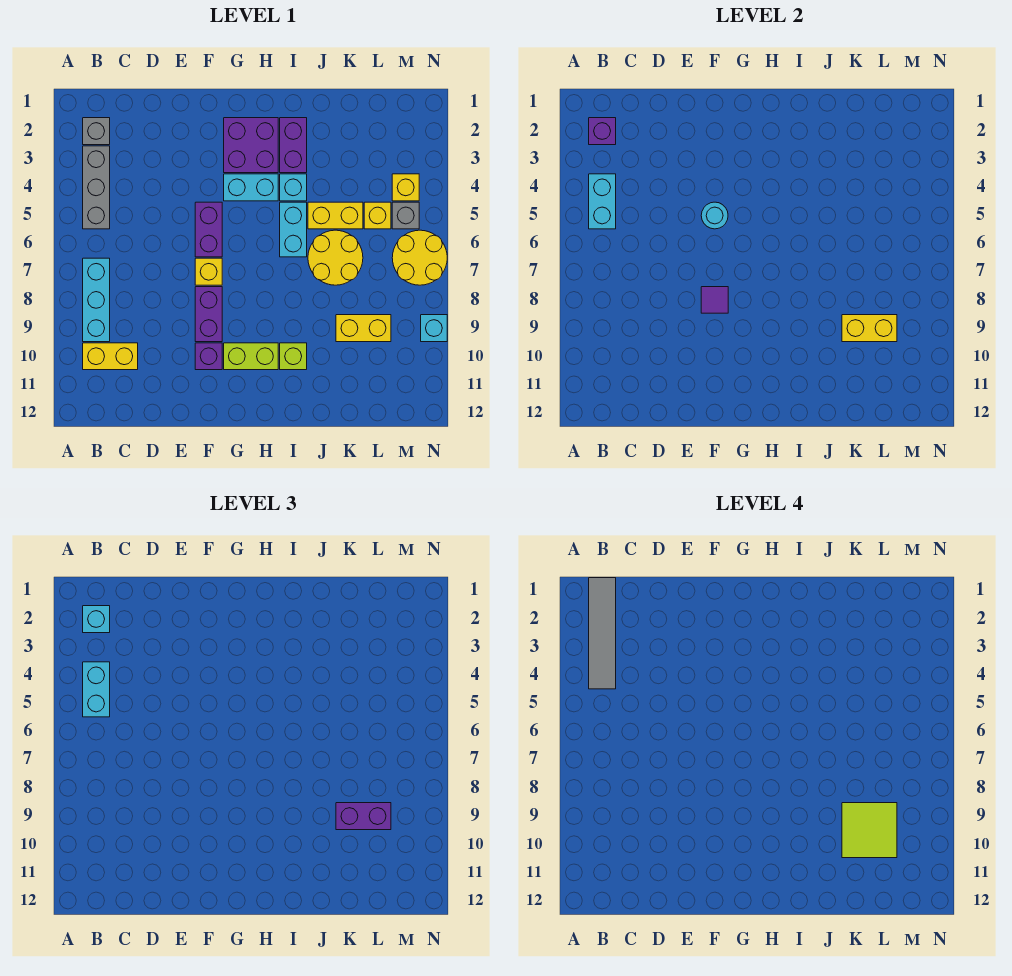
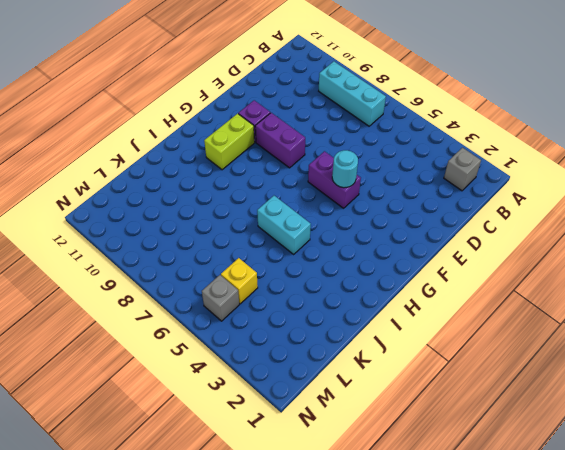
none -> grey 1x3 brick [83,146,110,229]
none -> yellow 1x2 brick [83,343,138,370]
none -> yellow 1x1 brick [195,258,222,285]
none -> purple 2x2 brick [224,118,278,173]

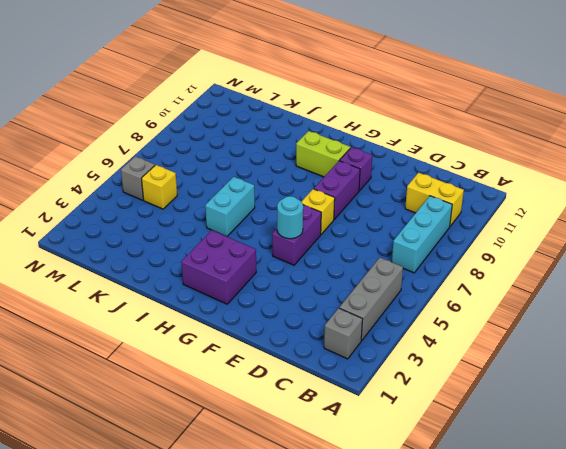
none -> cyan 1x2 brick [224,174,278,201]
none -> purple 1x2 brick [280,118,307,173]
none -> cyan 1x1 brick [280,174,307,201]
none -> lime 1x1 brick [280,343,307,370]

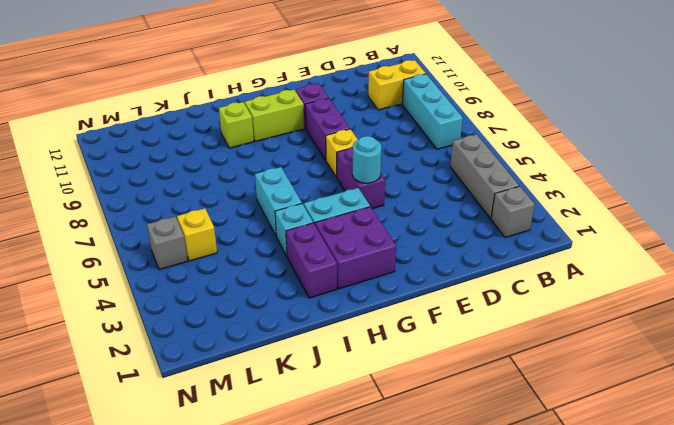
none -> yellow 1x2 brick [308,202,363,229]
none -> yellow 2x2 round brick [308,230,363,285]
none -> yellow 1x2 brick [336,315,391,342]
none -> yellow 1x1 brick [392,174,419,201]

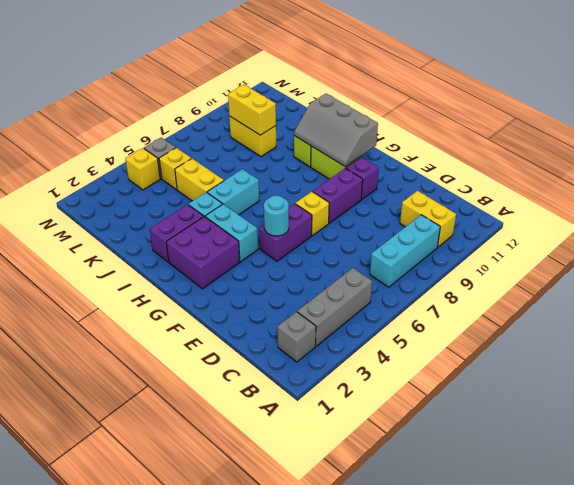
grey 2x3 slope [294,94,378,167] -> none
none -> yellow 2x2 round brick [308,230,363,285]
none -> yellow 2x2 round brick [392,230,447,285]
none -> cyan 1x1 brick [421,315,447,342]
none -> purple 1x1 brick [589,118,616,145]

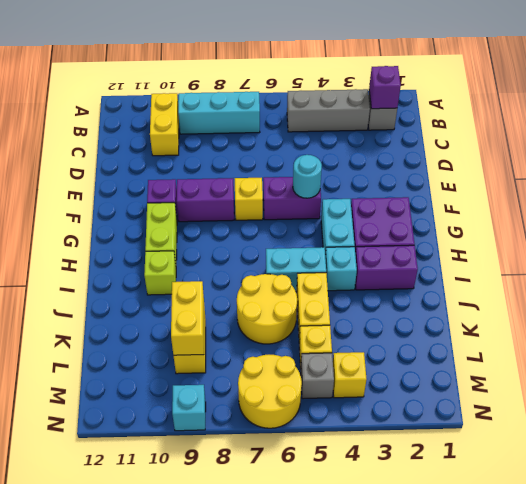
none -> cyan 1x2 brick [589,174,616,229]
none -> purple 1x1 tile [701,287,728,313]
none -> cyan 1x1 brick [83,606,110,633]
none -> cyan 1x2 brick [83,662,110,717]

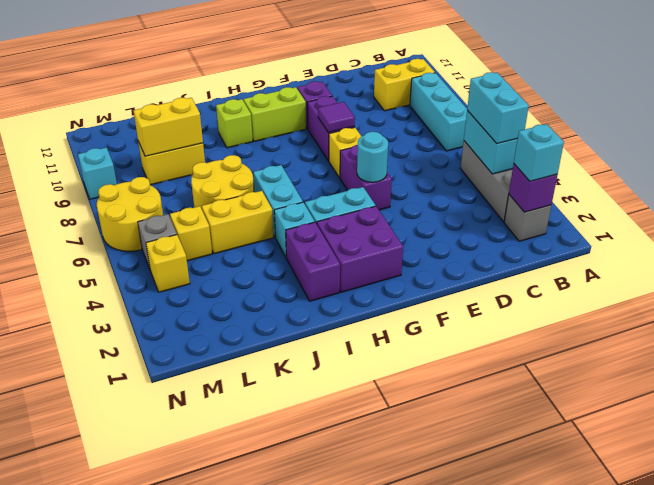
none -> purple 1x2 brick [336,803,391,830]
none -> grey 1x4 tile [589,578,616,689]
none -> lime 2x2 tile [842,803,897,858]

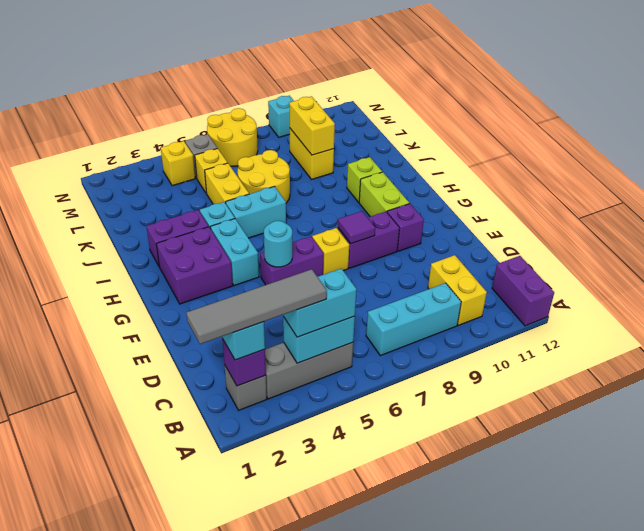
purple 1x2 brick [492,256,554,326] -> purple 1x2 brick moved to [336,803,391,830]
none -> lime 2x2 tile [842,803,897,858]

